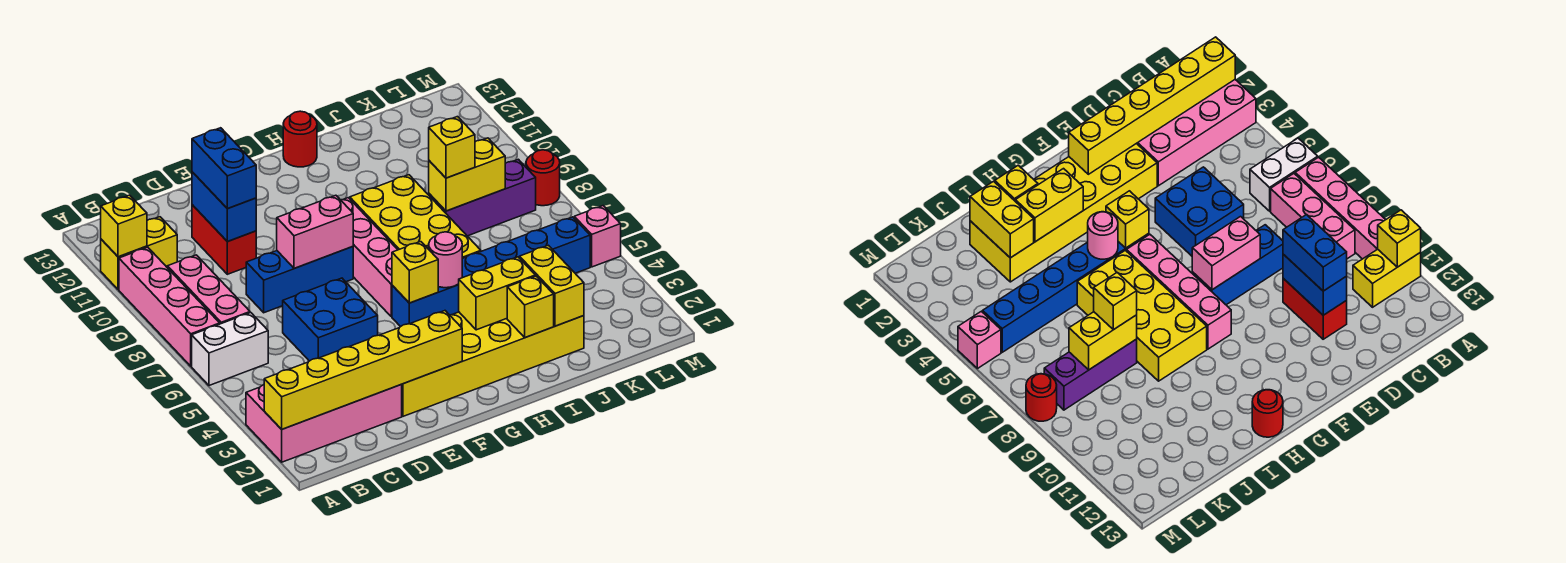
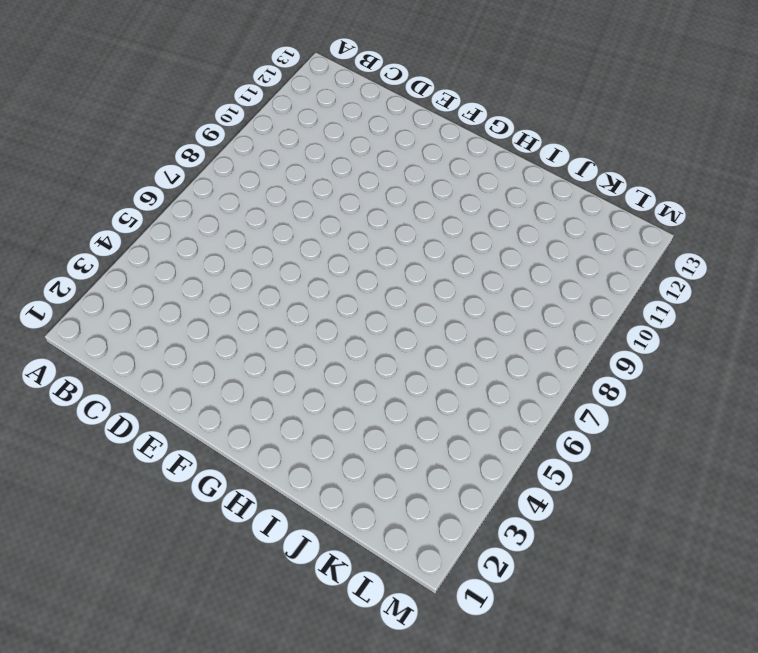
none -> pink 2x4 brick [246,385,402,462]
none -> white 1x2 brick [192,313,268,385]
none -> pink 1x4 brick [119,247,220,366]

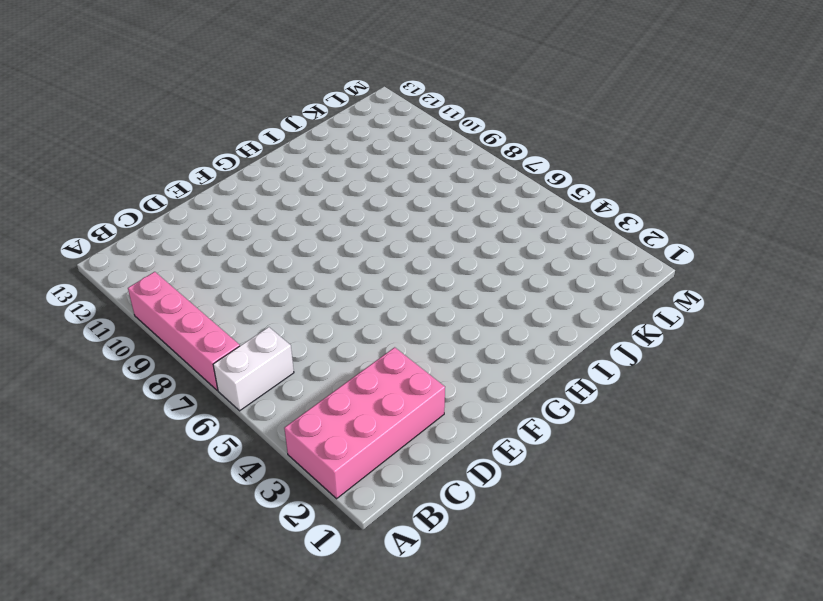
none -> yellow 1x2 brick [101,217,177,290]
none -> pink 1x3 brick [167,255,250,324]
none -> blue 2x2 brick [283,278,378,361]

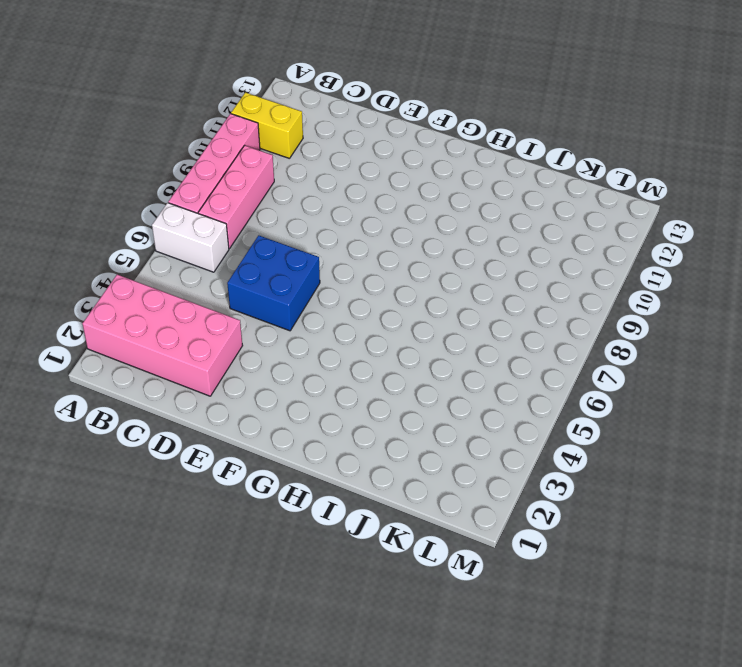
none -> blue 1x3 brick [246,247,353,313]
none -> red 1x2 brick [192,205,256,274]
none -> yellow 2x6 brick [401,312,584,416]

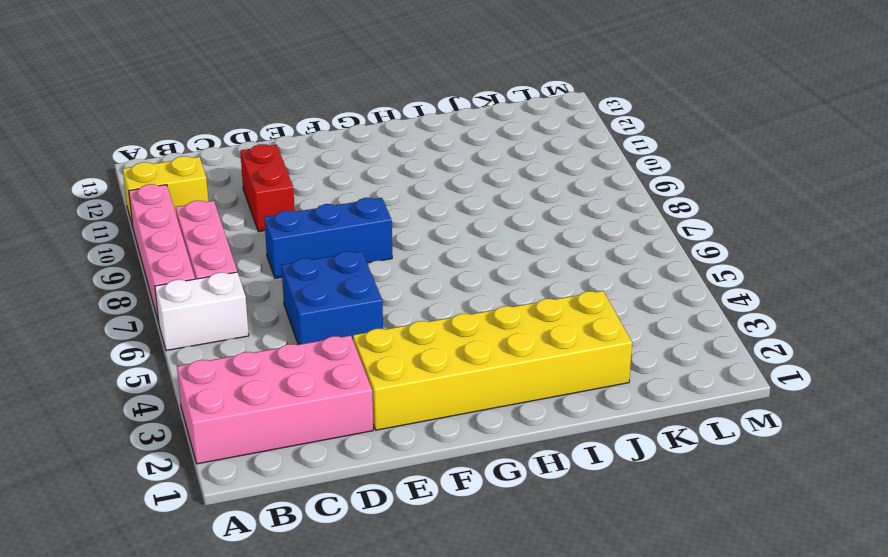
none -> blue 1x6 brick [392,217,590,327]
none -> pink 1x4 brick [341,198,398,317]
none -> yellow 2x4 brick [350,175,481,259]

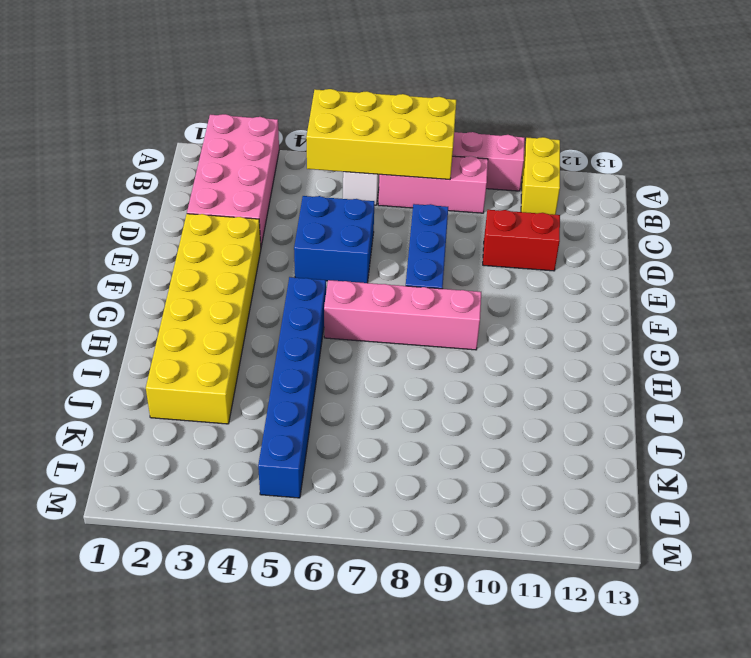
yellow 2x4 brick [306,89,457,180] -> yellow 2x4 brick moved to [350,175,481,259]
none -> red 1x1 round brick [283,111,317,167]
none -> purple 1x3 brick [429,159,536,236]
none -> pink 1x1 brick [574,206,621,267]

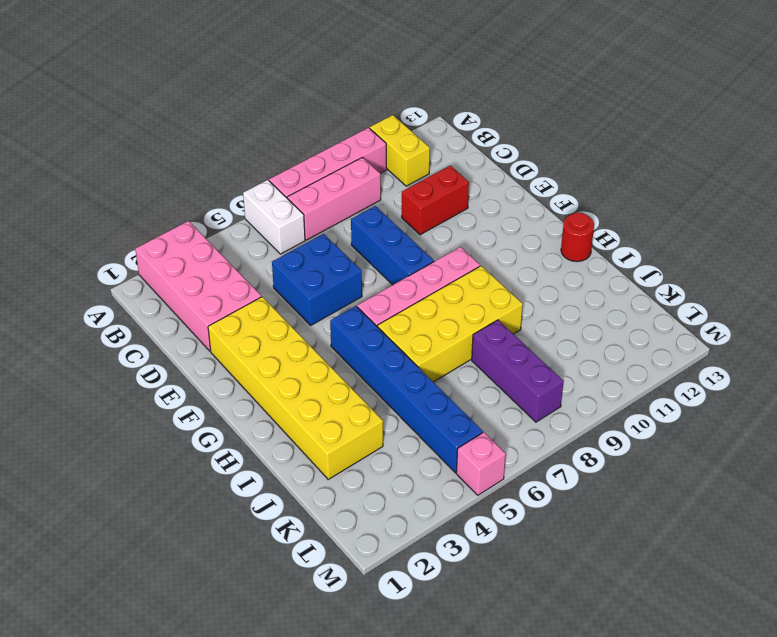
none -> red 1x1 round brick [526,150,560,206]
none -> yellow 1x6 brick [264,311,462,429]
none -> yellow 1x1 brick [101,195,147,257]

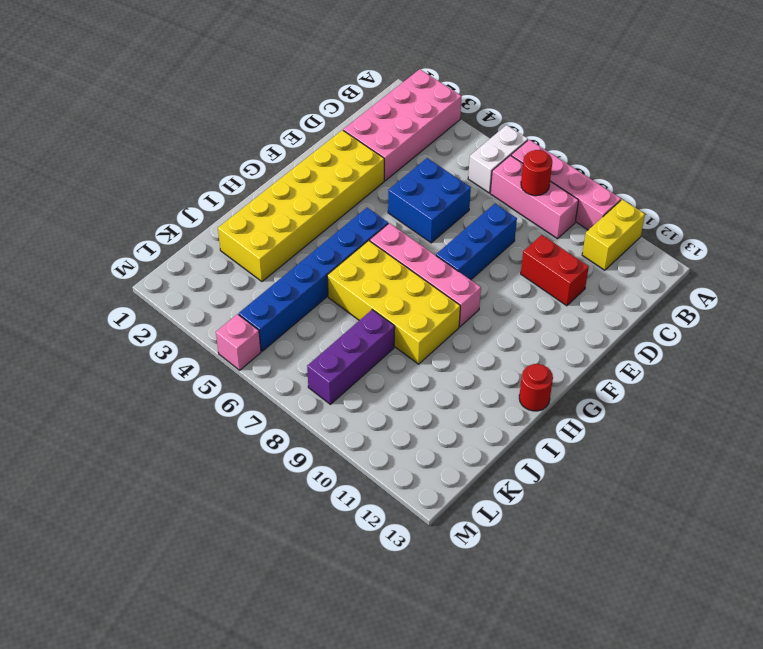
red 1x1 round brick [521,150,552,196] -> red 1x1 round brick moved to [526,150,560,206]
none -> yellow 1x6 brick [264,311,462,429]
none -> yellow 1x1 brick [101,195,147,257]
none -> blue 1x2 brick [192,172,256,242]

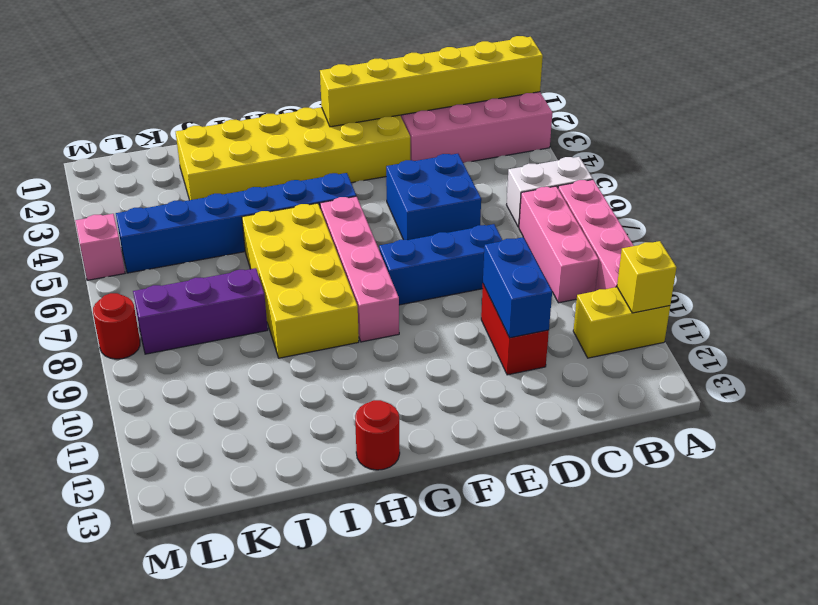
none -> pink 1x2 brick [277,195,353,268]
none -> yellow 1x1 brick [392,242,438,303]
none -> yellow 1x2 brick [459,257,535,330]

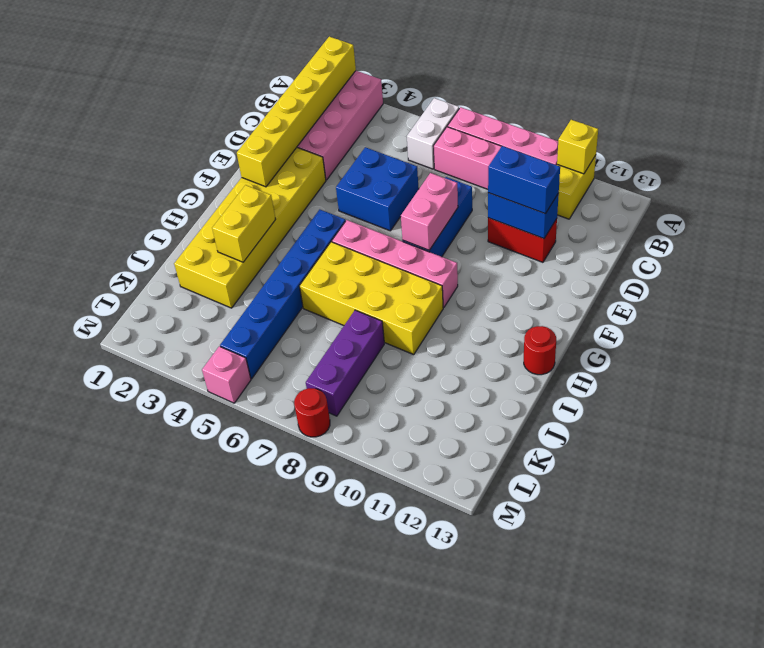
none -> yellow 1x1 brick [392,242,438,303]
none -> pink 1x1 round brick [429,232,462,288]
none -> yellow 1x1 brick [507,276,554,338]

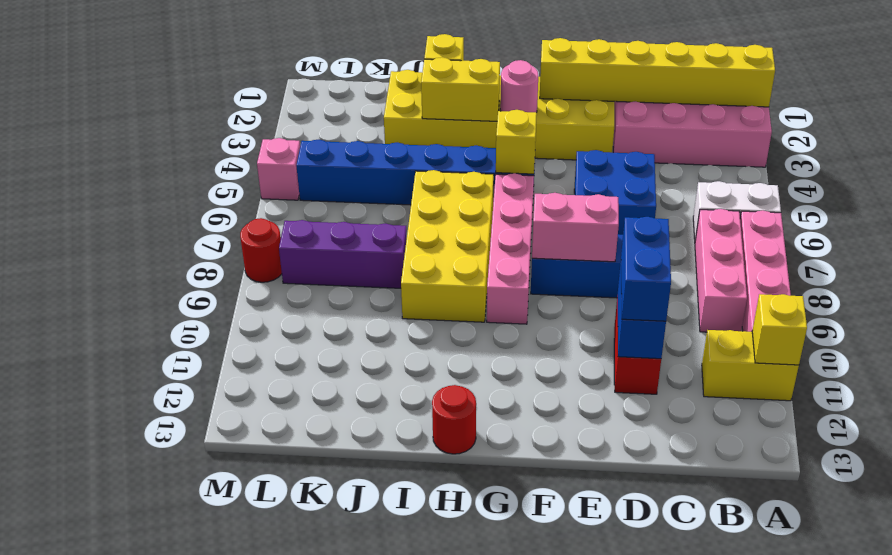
pink 1x1 round brick [500,60,538,113] -> pink 1x1 round brick moved to [429,232,462,288]
none -> yellow 1x2 brick [520,245,584,326]
none -> yellow 1x2 brick [429,138,505,211]
none -> yellow 1x1 brick [429,117,475,178]

